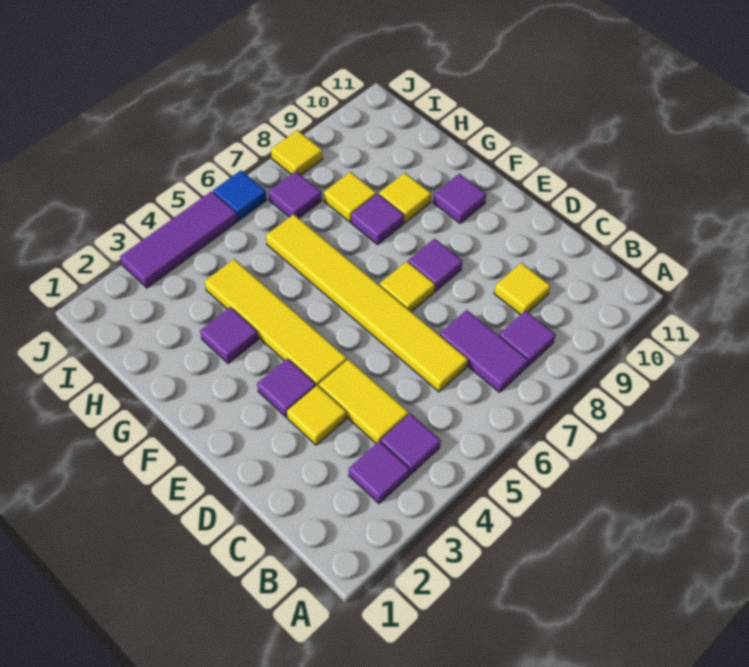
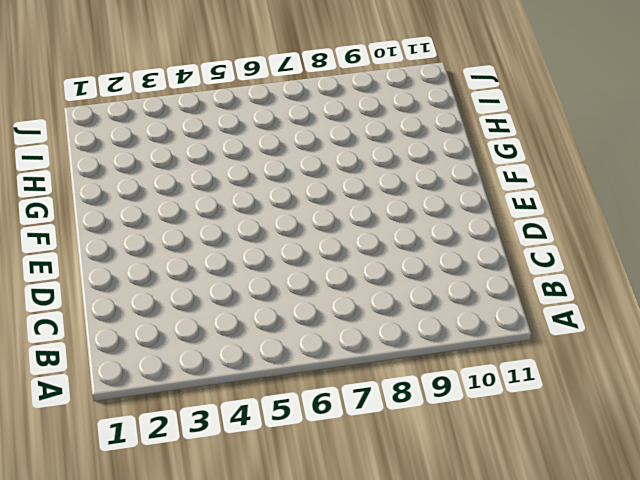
none -> purple 1x1 tile [349,441,410,503]
none -> purple 1x1 tile [381,413,441,474]
none -> purple 1x2 tile [440,310,528,392]

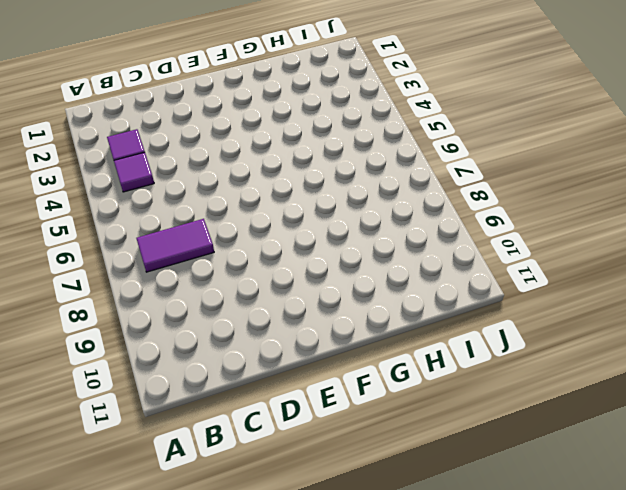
none -> purple 1x1 tile [499,311,556,367]
none -> yellow 1x2 tile [319,359,409,443]
none -> yellow 1x6 tile [266,214,468,392]

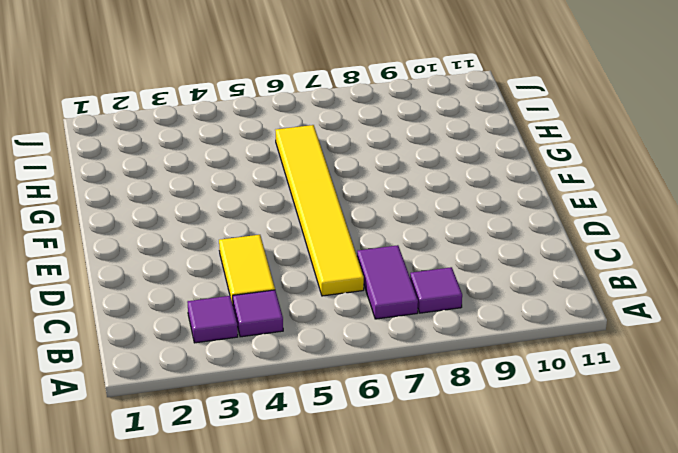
none -> yellow 1x1 tile [494,263,551,315]
none -> yellow 1x1 tile [287,385,346,445]
none -> purple 1x1 tile [257,359,316,417]

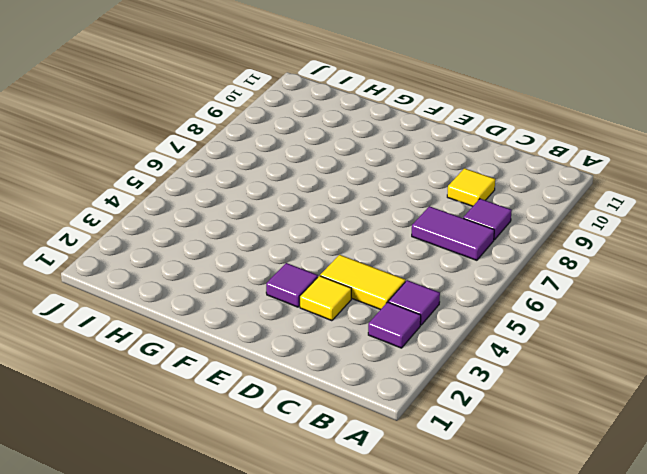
none -> yellow 1x6 tile [266,214,468,392]
none -> yellow 1x4 tile [205,259,347,386]
none -> yellow 1x1 tile [380,261,435,312]

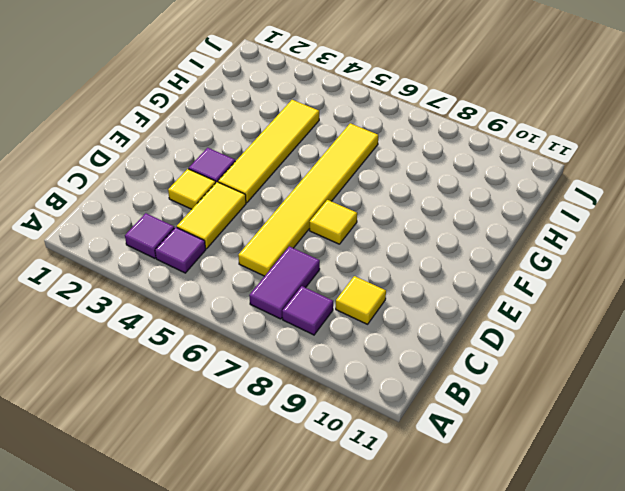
none -> purple 1x1 tile [408,239,463,291]
none -> purple 1x1 tile [433,174,486,223]
none -> purple 1x1 tile [200,307,258,363]

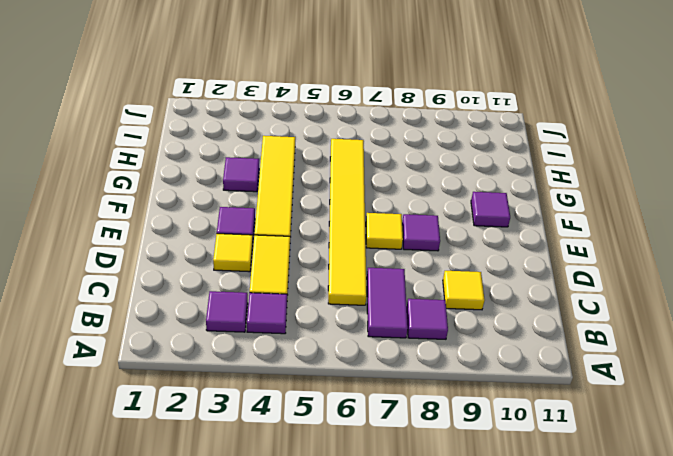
none -> purple 1x1 tile [351,194,404,245]
none -> yellow 1x1 tile [379,173,431,223]
none -> yellow 1x1 tile [324,172,376,222]

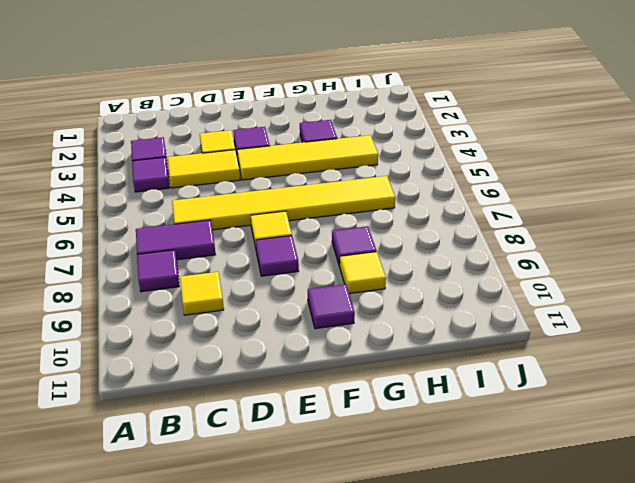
none -> yellow 1x1 tile [324,172,376,222]
none -> purple 1x1 tile [269,171,321,218]
none -> purple 1x3 tile [120,191,238,288]

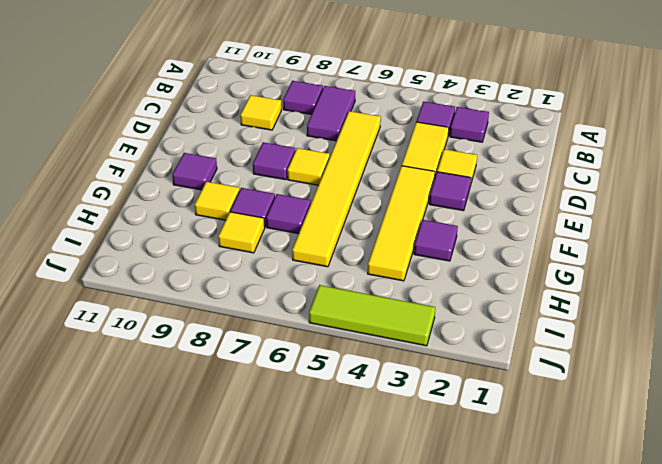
purple 1x1 tile [266,194,311,234] -> purple 1x1 tile moved to [269,171,321,218]
lime 1x3 tile [309,285,435,346] -> purple 1x3 tile [120,191,238,288]
none -> blue 1x1 tile [213,171,267,220]
none -> yellow 1x1 tile [271,130,323,175]

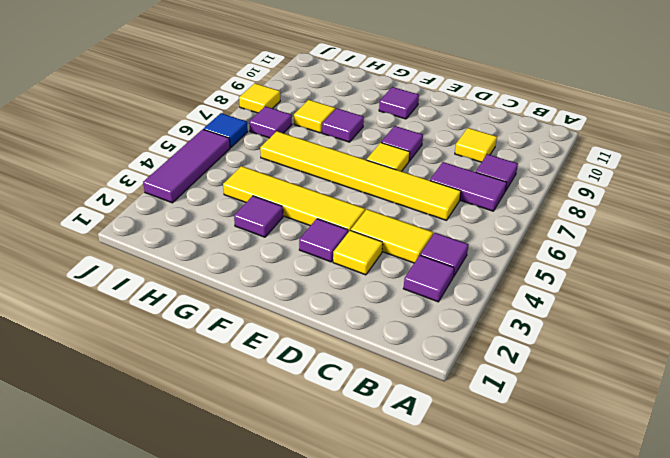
none -> yellow 1x1 tile [379,173,431,223]

